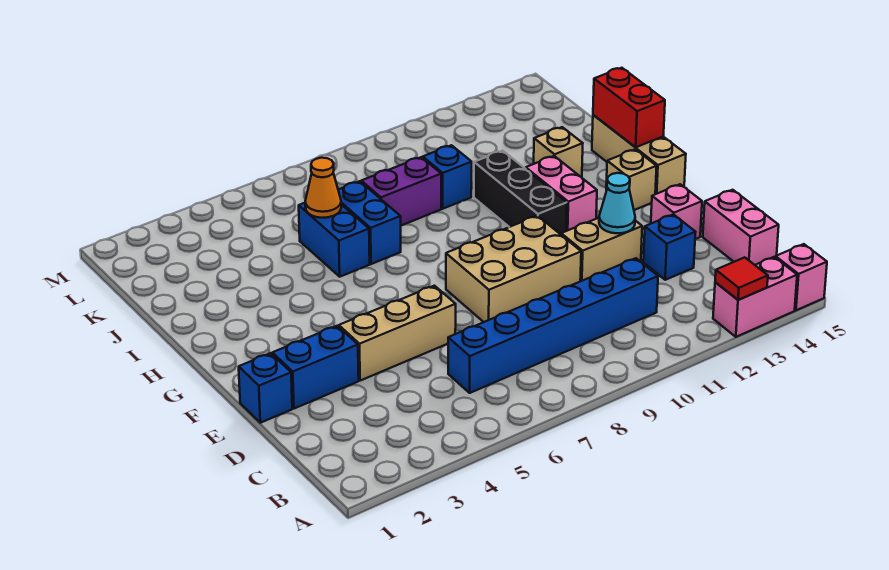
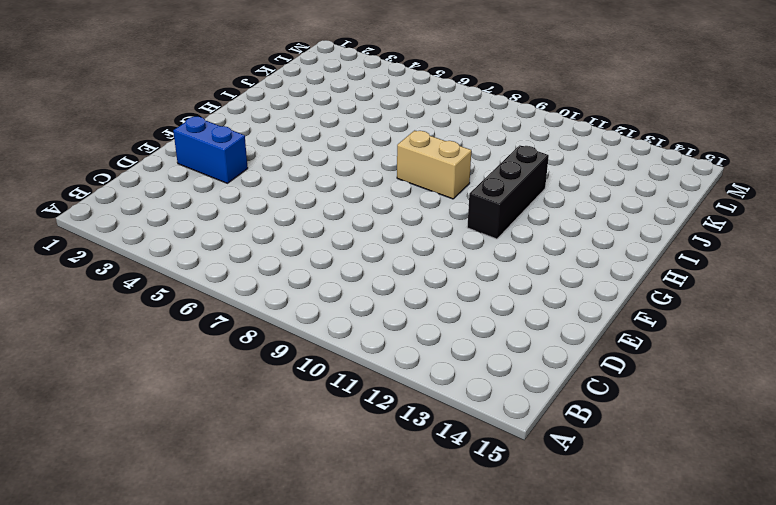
tan 1x2 brick [397,130,471,199] -> tan 1x2 brick moved to [561,218,642,281]
none -> pink 1x2 brick [713,257,797,337]
none -> pink 1x1 brick [775,244,827,310]
none -> blue 1x6 brick [448,258,658,393]

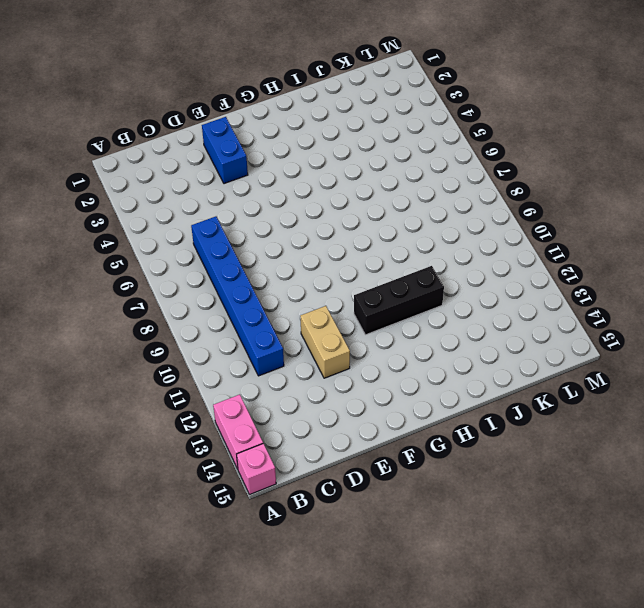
none -> pink 1x2 brick [703,190,779,265]
none -> blue 1x1 brick [643,214,696,280]
none -> blue 1x1 brick [239,353,292,423]

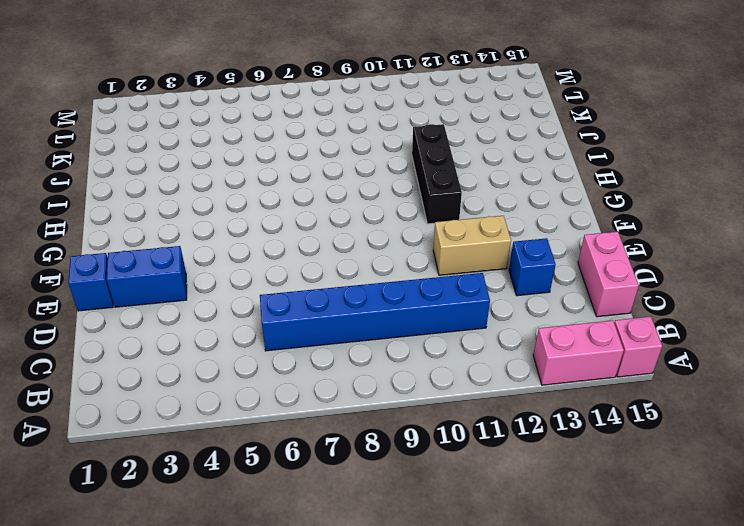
none -> tan 1x3 brick [339,286,456,381]
none -> tan 2x3 brick [446,216,581,322]
none -> pink 1x1 brick [651,184,702,239]

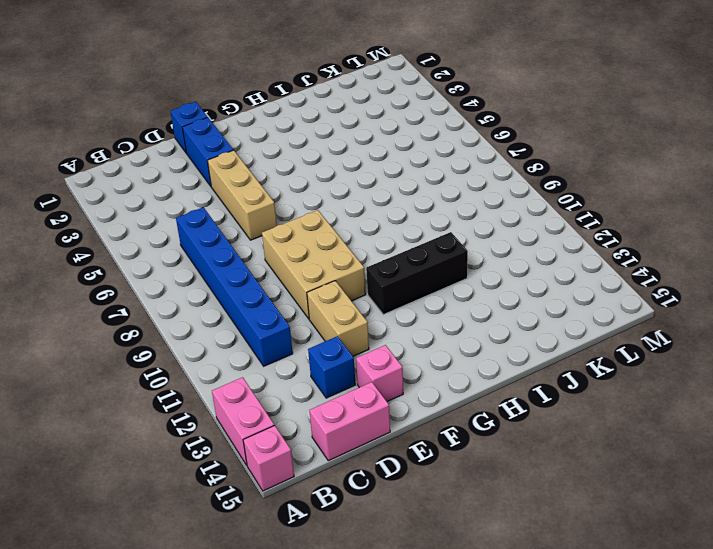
none -> pink 1x2 brick [526,156,597,231]
none -> tan 1x1 brick [606,149,657,210]
none -> tan 1x3 brick [592,115,686,194]

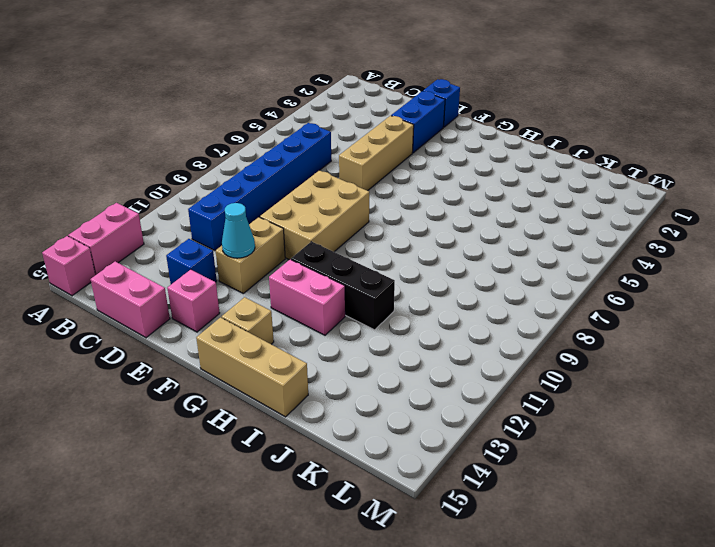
none -> blue 1x2 brick [299,203,370,277]
none -> blue 1x2 brick [338,181,401,264]
none -> tan 1x1 brick [534,127,583,177]

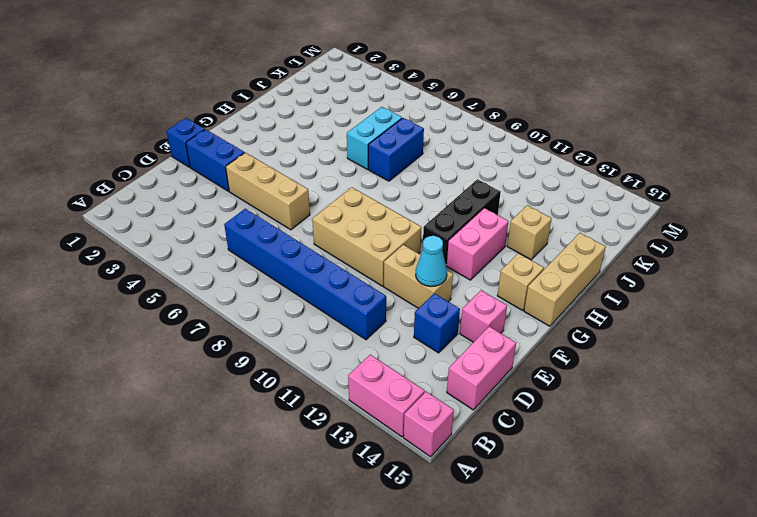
cyan 1x2 brick [347,107,402,169] -> blue 1x2 brick [299,203,370,277]
none -> purple 1x2 brick [361,157,441,225]
none -> blue 1x1 brick [423,145,472,209]
none -> red 1x1 tile [715,257,768,300]

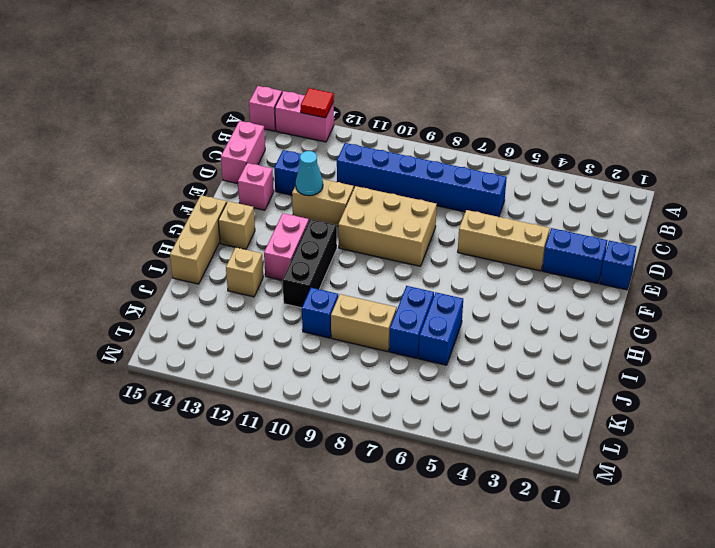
tan 1x2 brick [331,294,397,352] -> purple 1x2 brick [361,157,441,225]
none -> red 1x2 brick [593,68,665,147]
none -> orange 1x1 cone [305,158,341,218]

